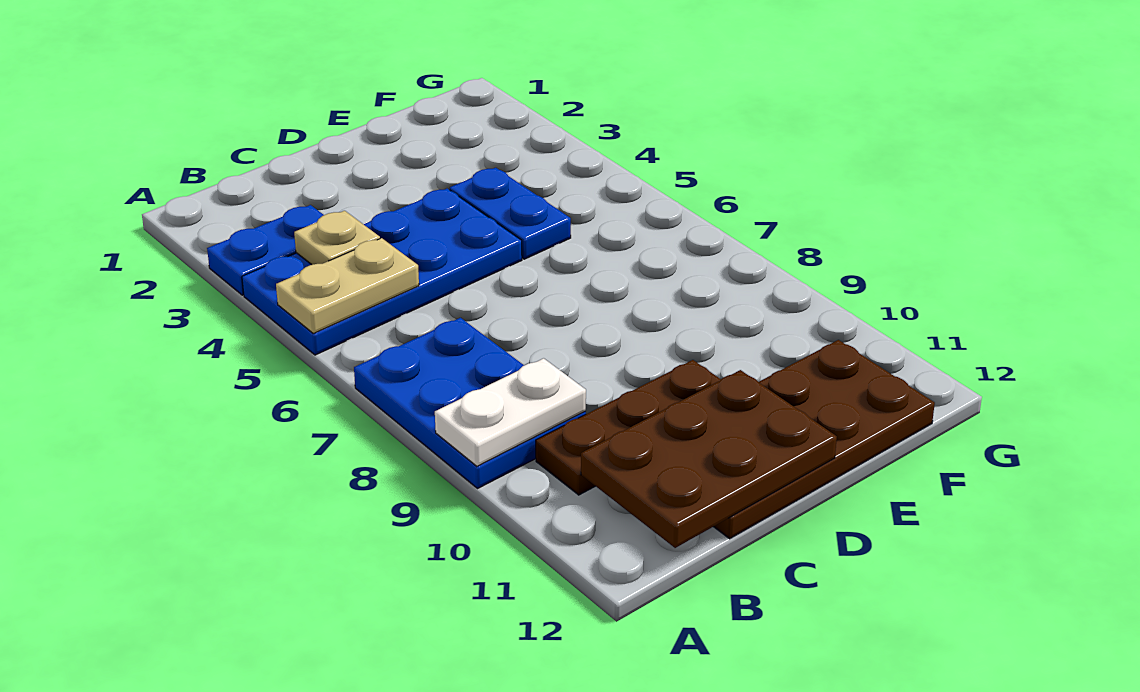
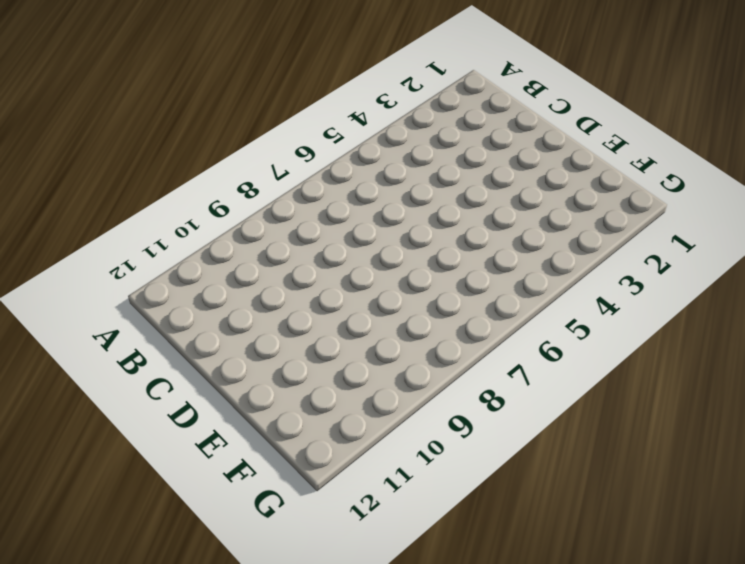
none -> blue 1x2 plate [207,205,323,295]
none -> blue 2x4 plate [242,188,522,355]

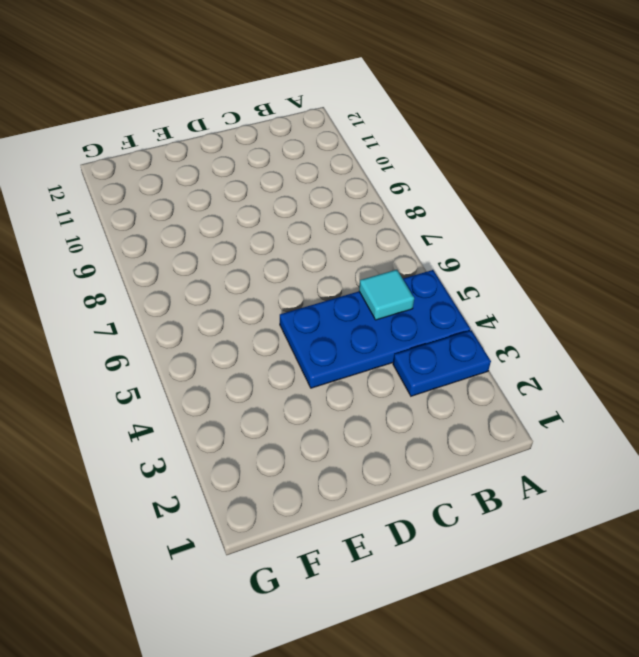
cyan 1x1 tile [359,270,414,320] -> tan 1x2 plate [276,238,419,333]
none -> blue 2x3 plate [354,318,586,488]
none -> brown 1x3 plate [536,360,721,495]

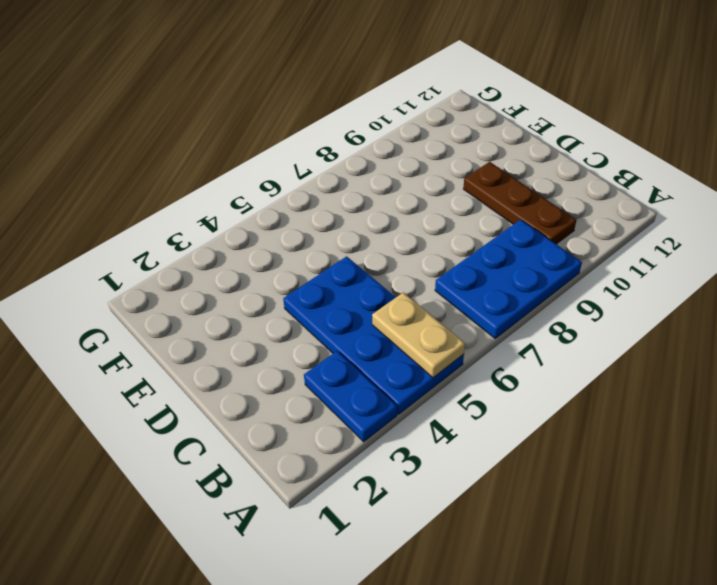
none -> brown 2x4 plate [714,340,935,539]
none -> blue 1x2 plate [450,168,571,259]

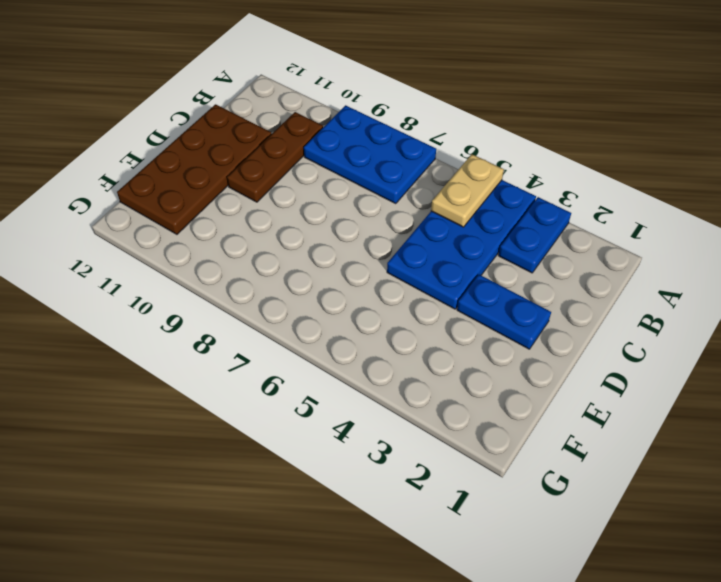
blue 1x2 plate [457,275,551,349] -> blue 1x2 plate moved to [450,168,571,259]
none -> white 1x2 plate [435,358,586,466]
none -> tan 1x1 plate [294,211,380,265]

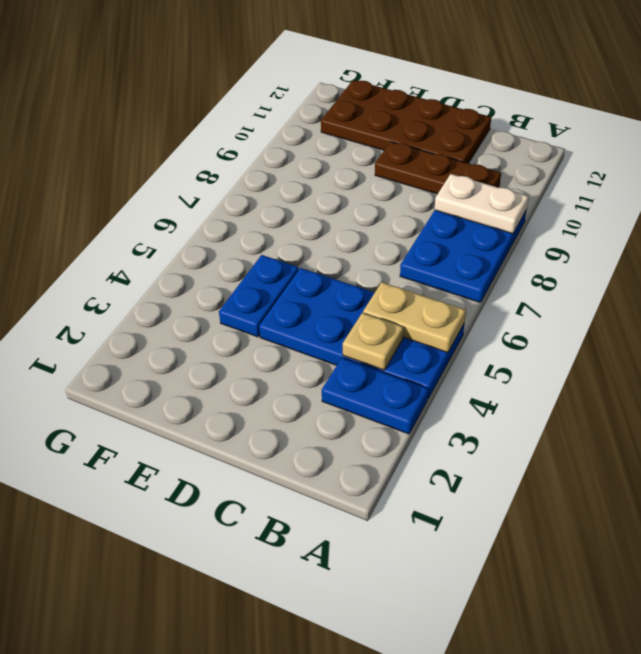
none -> brown 2x3 plate [581,370,837,548]

